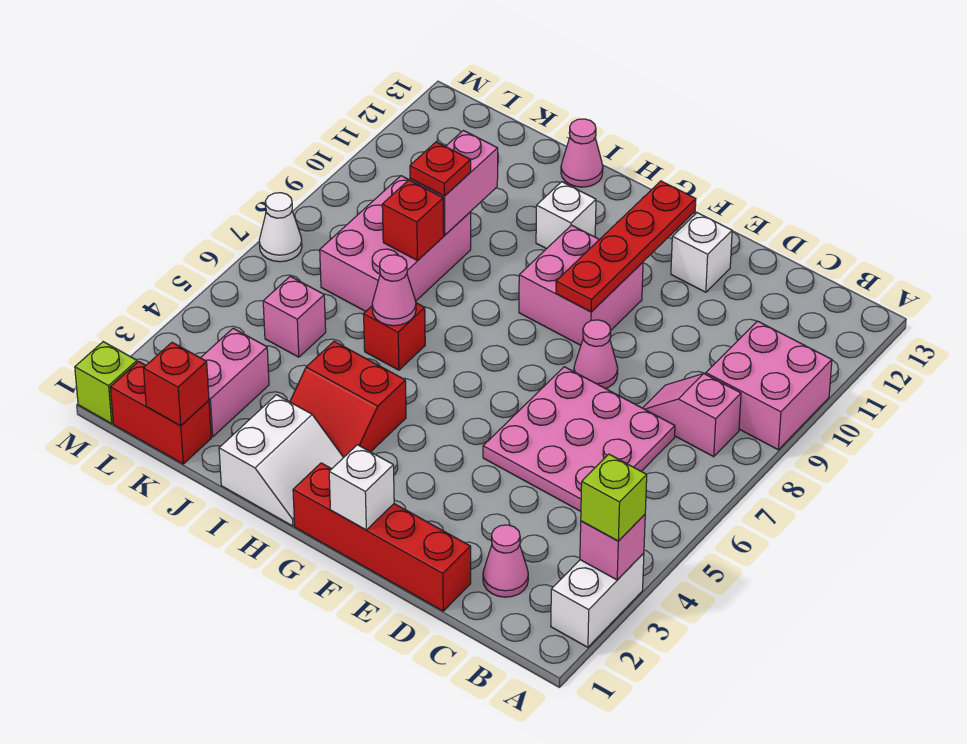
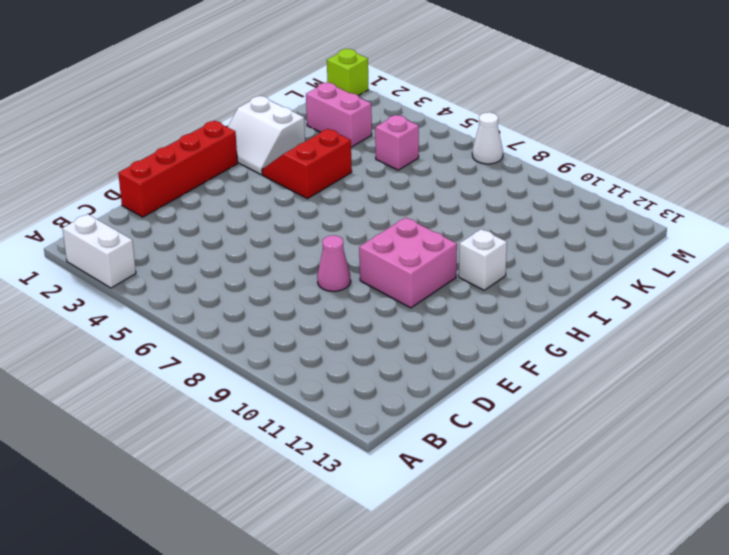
none -> pink 2x2 brick [706,321,832,450]
none -> pink 1x2 slope [643,374,741,457]
none -> pink 1x1 cone [483,525,528,597]

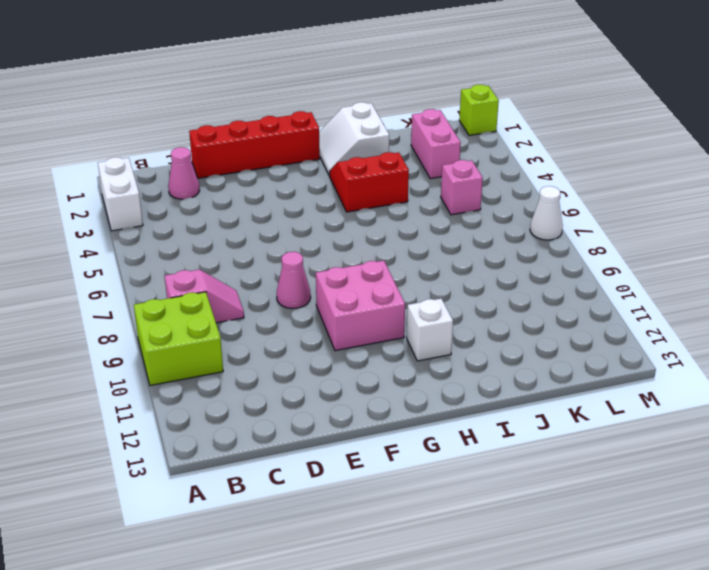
lime 2x2 brick [134,292,223,385] -> pink 2x2 brick [706,321,832,450]
none -> pink 3x3 plate [483,367,675,511]
none -> white 1x1 brick [671,213,732,292]
none -> red 1x1 brick [364,303,425,370]

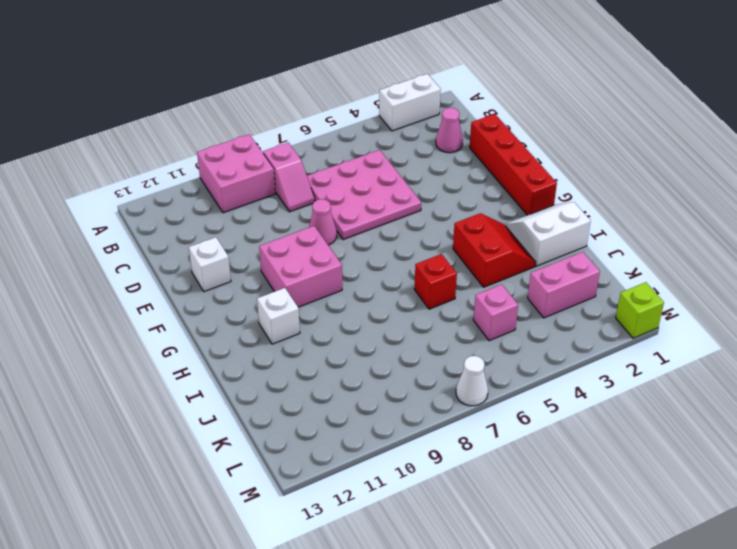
none -> pink 1x1 cone [561,119,603,187]
none -> pink 2x3 brick [320,176,471,311]
none -> red 1x2 brick [110,361,211,464]

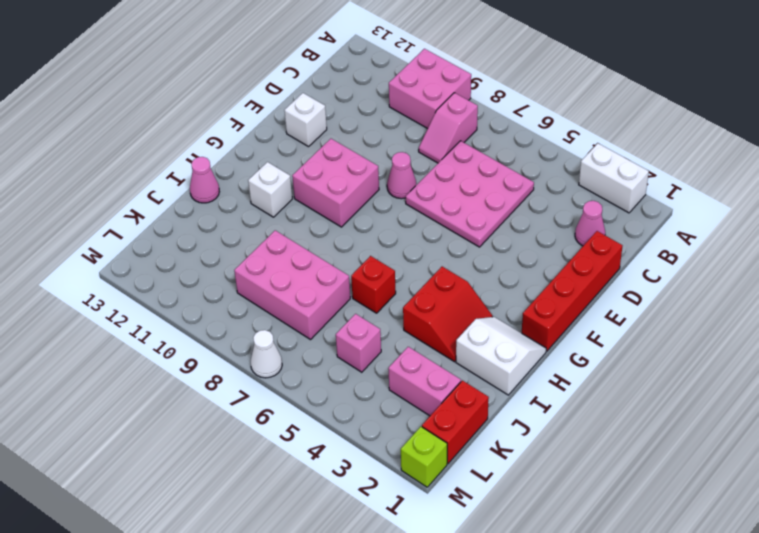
none -> pink 1x1 brick [580,515,645,580]
none -> white 1x1 brick [329,445,394,530]
none -> red 1x4 plate [556,181,696,312]

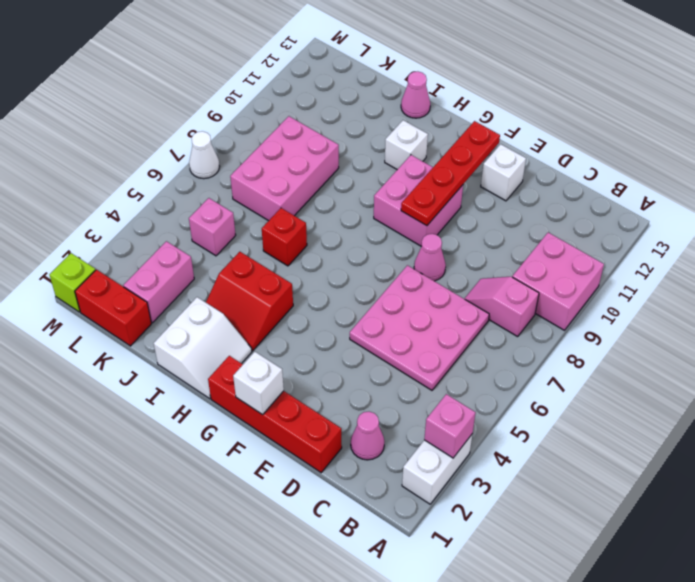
none -> pink 1x1 cone [372,255,416,326]
none -> red 1x1 brick [382,180,444,261]
none -> pink 1x2 brick [410,130,498,235]

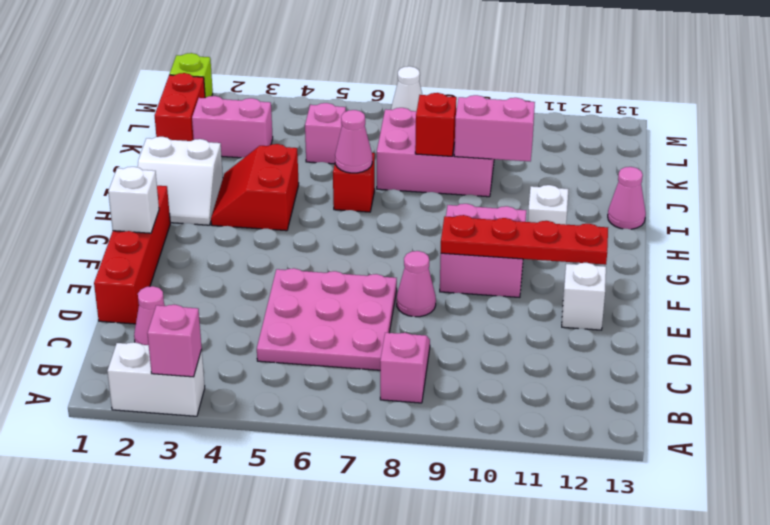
none -> pink 2x2 brick [706,321,832,450]
none -> red 1x1 brick [143,342,209,426]
none -> lime 1x1 brick [581,454,647,541]

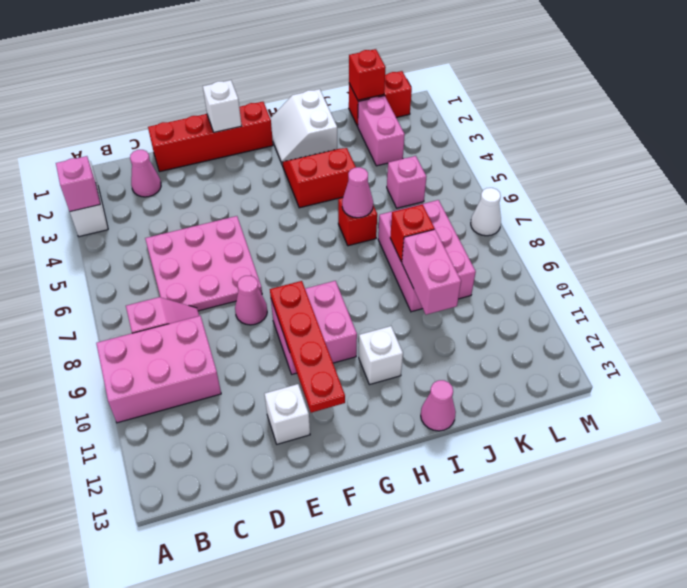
pink 2x3 brick [96,316,221,423] -> pink 2x2 brick [706,321,832,450]
none -> lime 1x1 brick [75,342,137,423]
none -> lime 1x1 brick [581,454,647,541]
none -> red 1x1 plate [410,142,471,196]

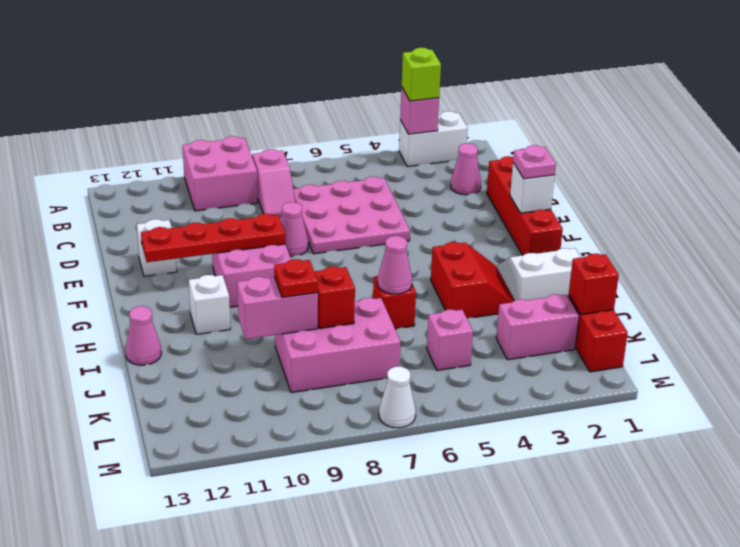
pink 1x1 plate [513,145,556,179] -> none
none -> lime 1x1 brick [75,342,137,423]

